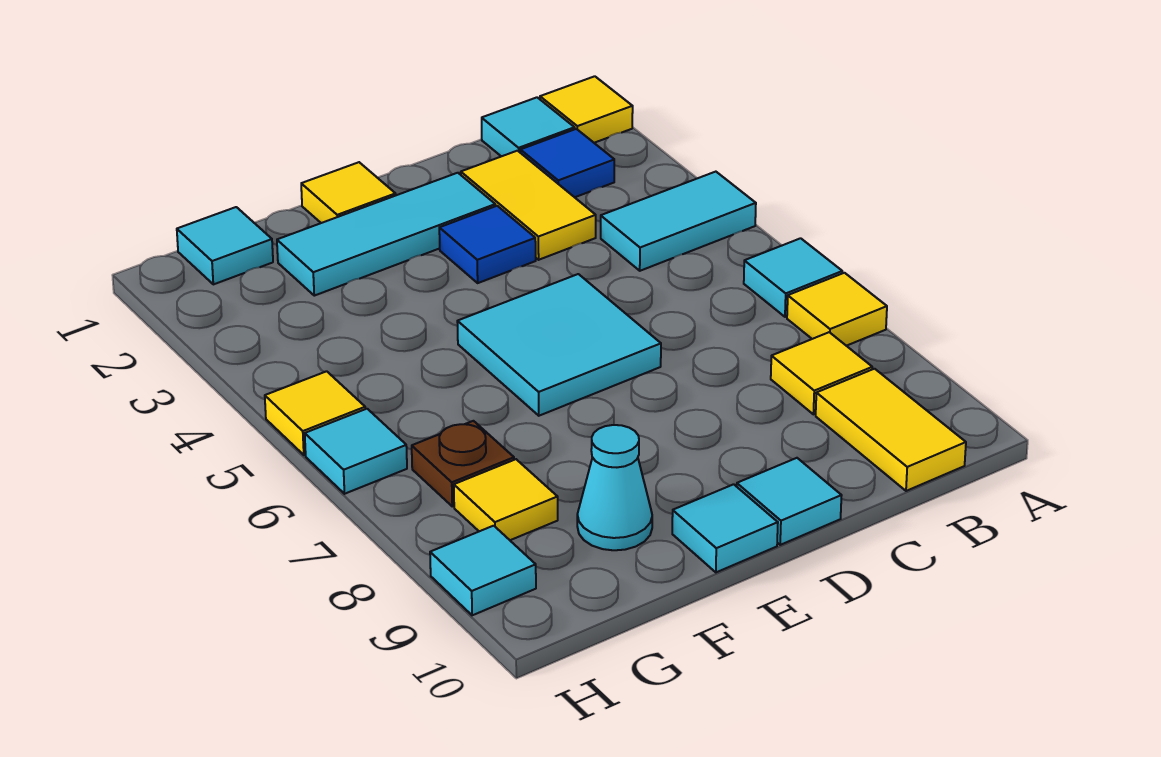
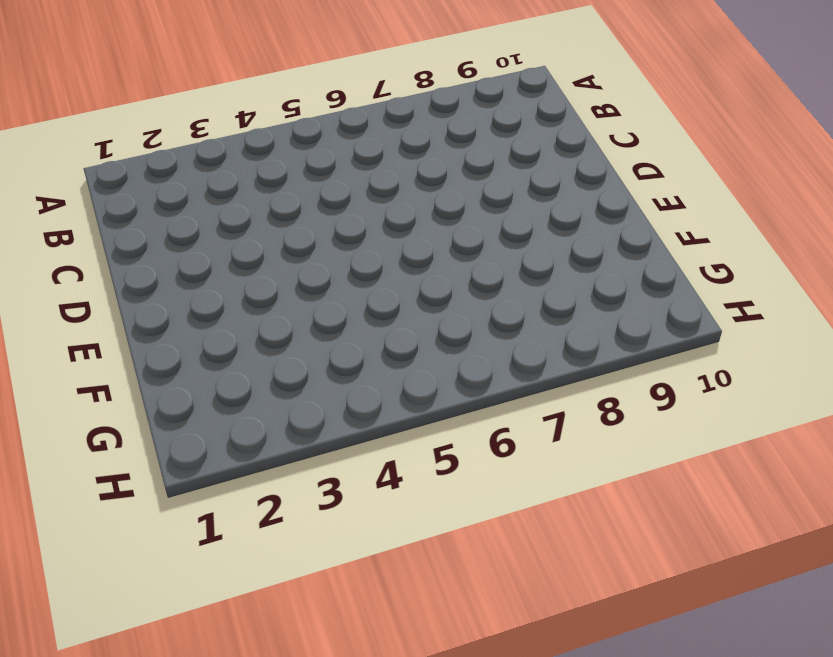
none -> yellow 1x1 tile [540,76,633,143]
none -> cyan 1x2 tile [601,172,756,271]
none -> cyan 1x1 tile [744,238,842,317]

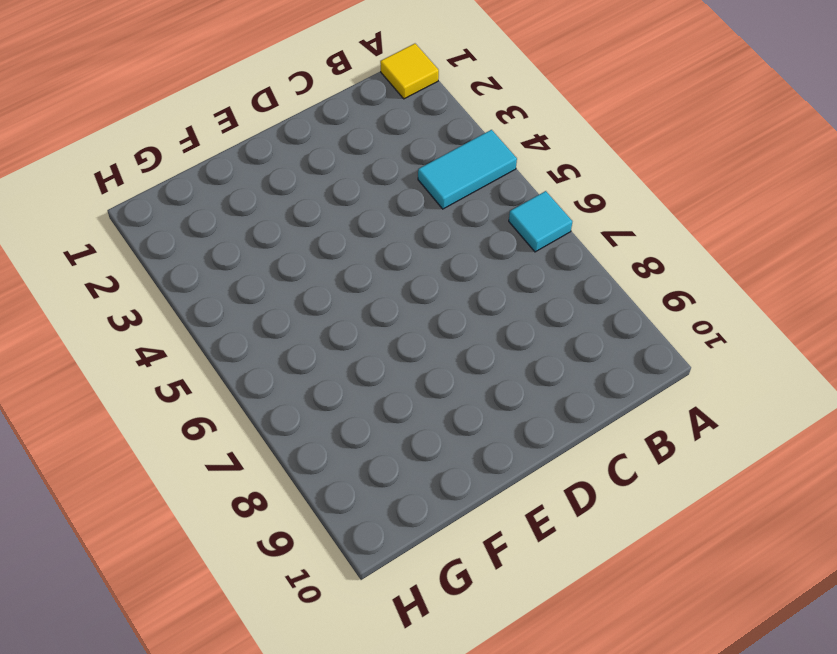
none -> yellow 1x1 tile [787,273,887,346]
none -> cyan 1x1 tile [482,97,575,156]
none -> blue 1x1 tile [520,129,614,197]

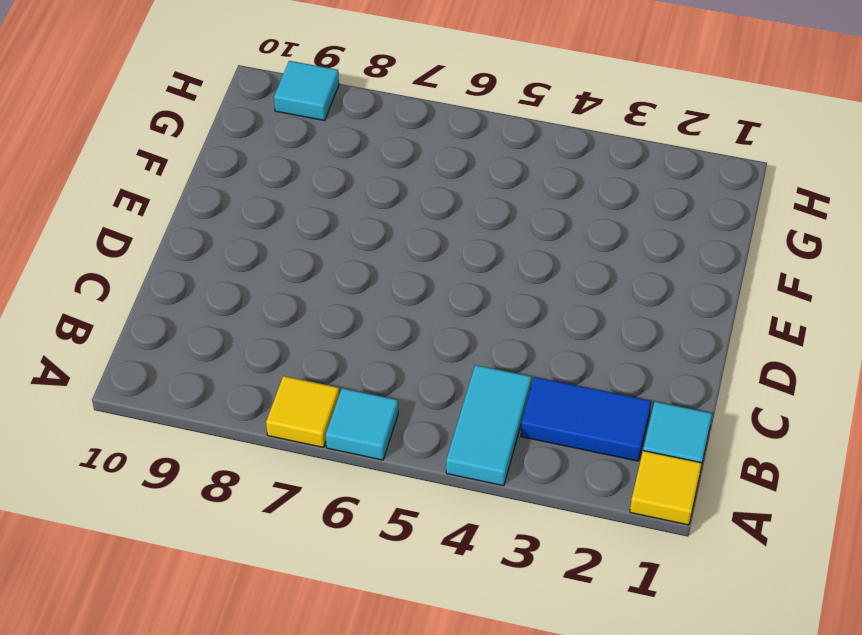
blue 1x2 tile [521,377,651,461] -> blue 1x1 tile [520,129,614,197]
none -> yellow 1x1 tile [771,332,872,414]
none -> yellow 1x2 tile [816,369,966,491]
none -> yellow 1x2 tile [461,151,596,260]

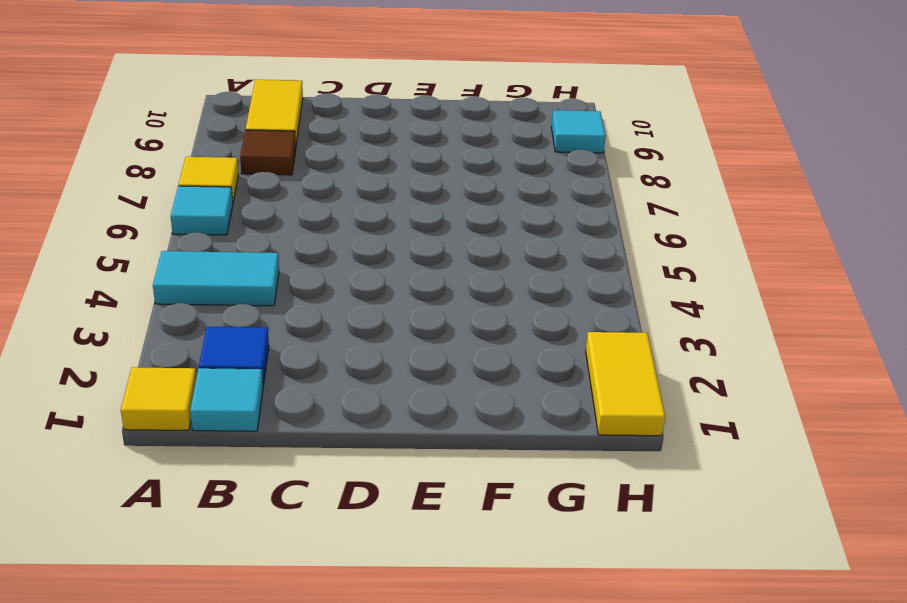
brown 1x1 tile [240,130,296,175] -> yellow 1x1 tile [771,332,872,414]
yellow 1x2 tile [586,332,665,436] -> yellow 1x2 tile moved to [461,151,596,260]
none -> cyan 1x3 tile [277,173,495,296]
none -> blue 1x1 tile [439,206,536,283]
none -> cyan 2x2 tile [457,274,661,416]

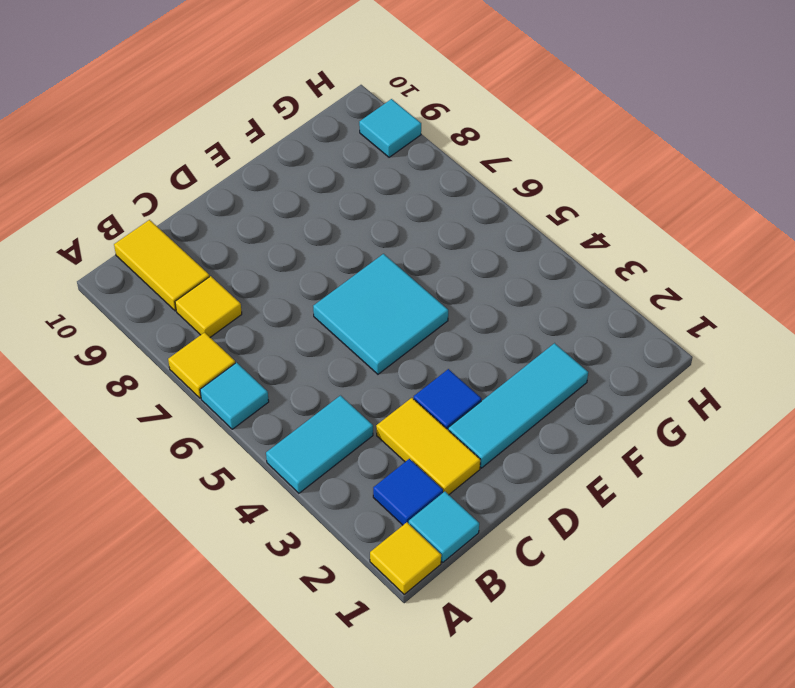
none -> cyan 1x1 tile [737,458,842,545]
none -> yellow 1x1 tile [301,162,396,223]
none -> cyan 1x1 tile [672,484,778,572]

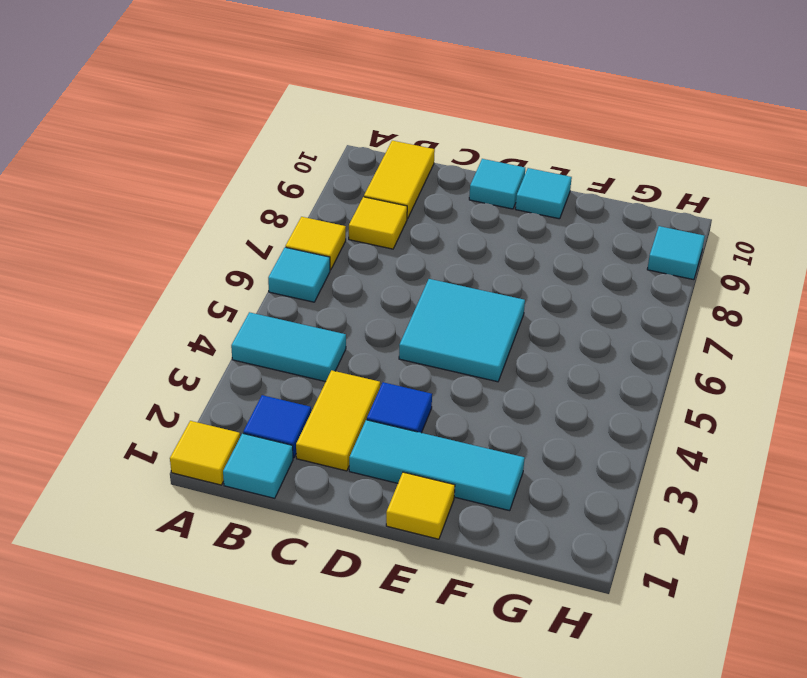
none -> cyan 1x1 cone [577,425,652,550]
none -> cyan 1x1 tile [177,207,273,284]
none -> brown 1x1 plate [412,421,514,506]

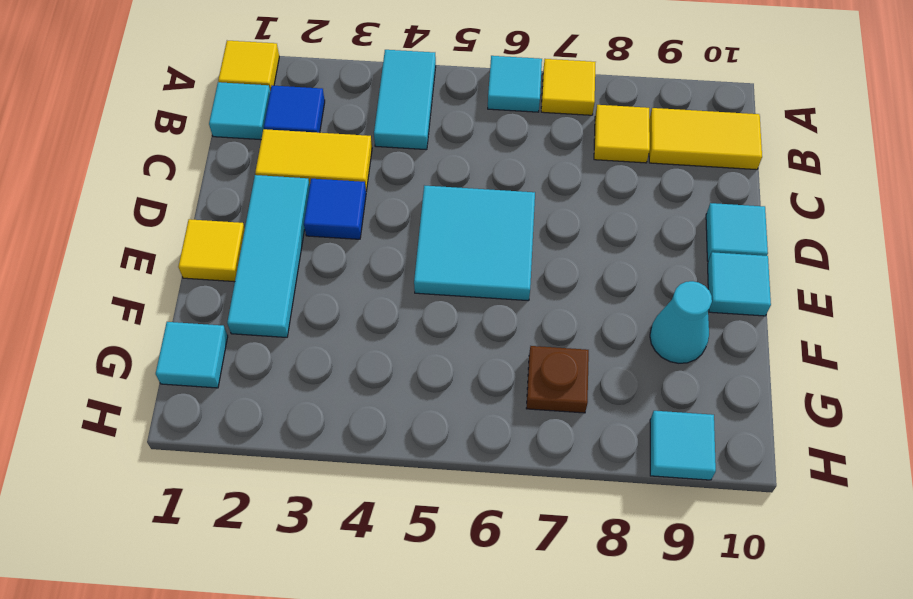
none -> yellow 1x1 tile [454,459,558,540]
none -> yellow 1x1 tile [265,371,365,455]
none -> cyan 1x1 tile [305,409,407,494]

